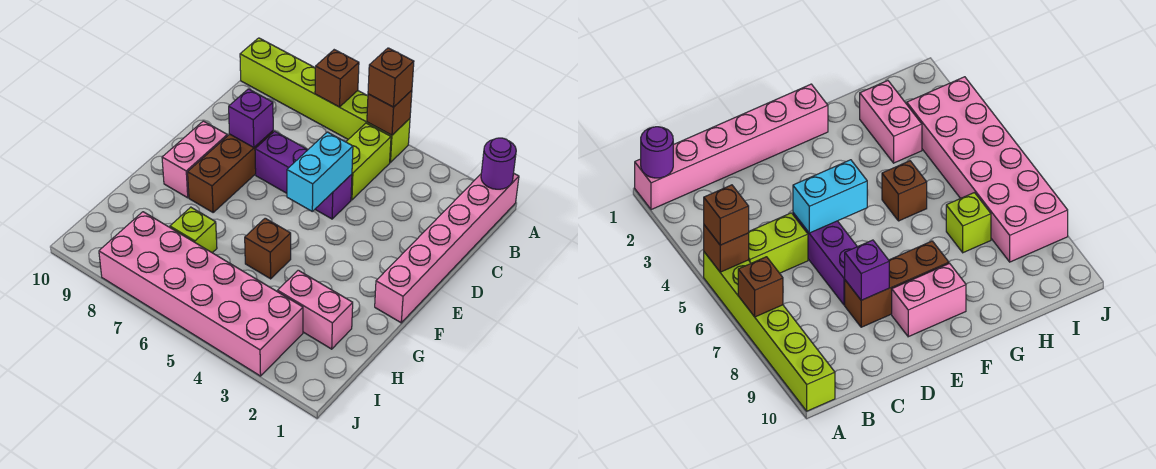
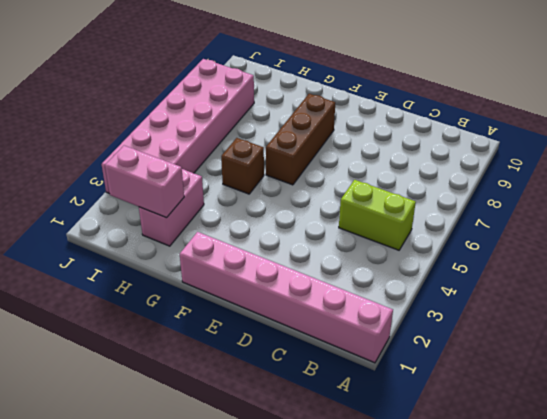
brown 1x3 brick [266,94,335,185] -> brown 1x3 brick turned to [188,131,273,212]
pink 1x2 brick [105,146,184,218] -> pink 1x2 brick moved to [162,121,227,198]
none -> lime 1x6 brick [240,38,410,162]
none -> purple 1x3 brick [255,131,352,219]
none -> lime 1x1 brick [170,207,217,253]

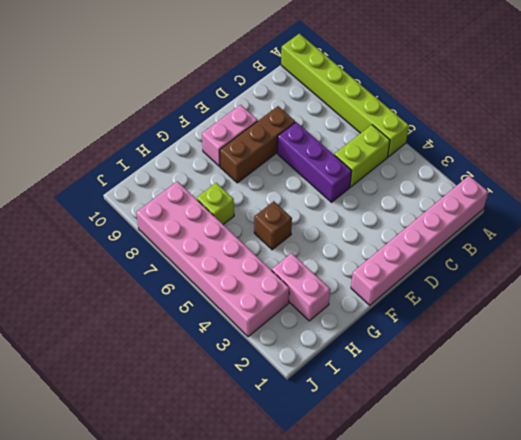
none -> purple 1x1 round brick [481,138,516,189]
none -> brown 1x1 brick [367,90,412,135]
none -> brown 1x1 brick [315,50,359,107]

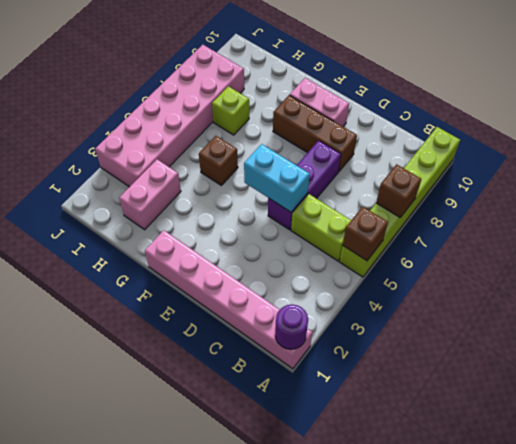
none -> purple 1x1 brick [229,89,273,148]
none -> brown 1x1 brick [368,48,414,107]

